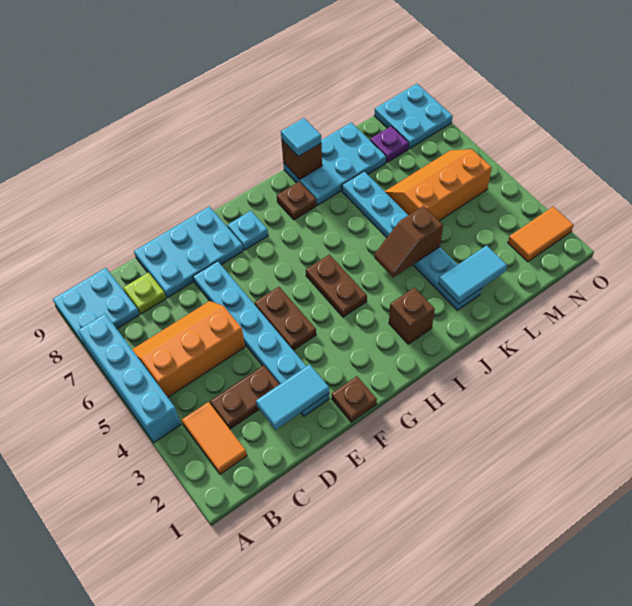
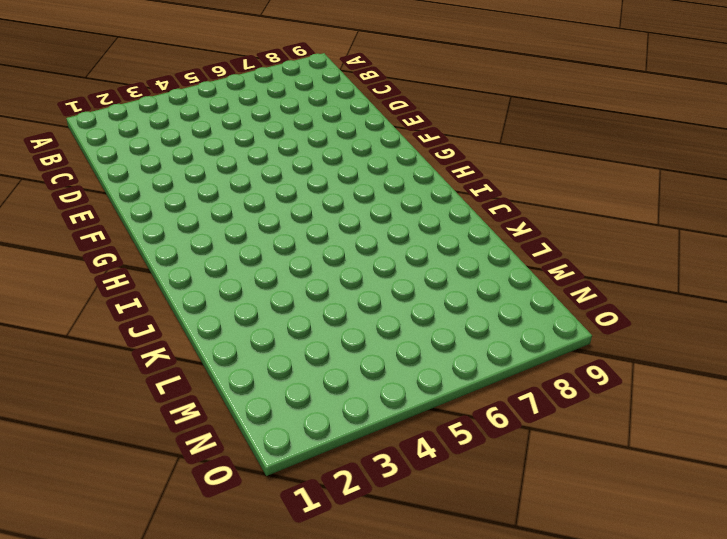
none -> cyan 1x4 brick [78,314,181,442]
none -> cyan 2x2 plate [53,268,139,346]
none -> orange 1x2 tile [182,402,247,474]

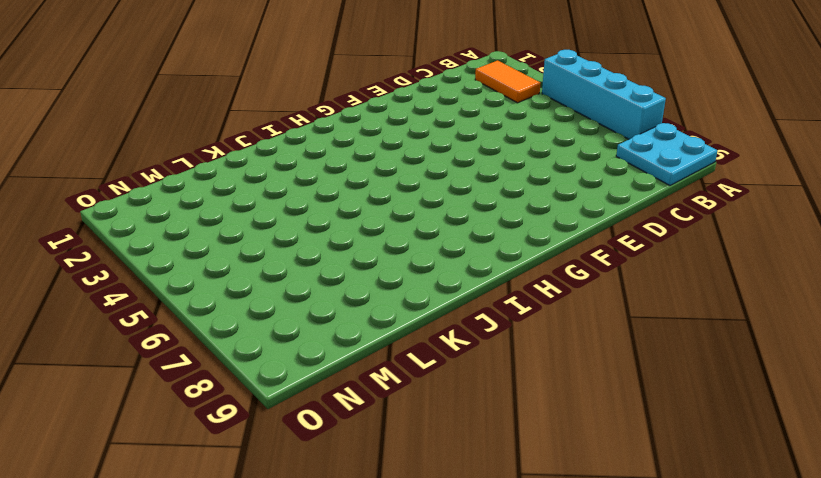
none -> orange 2x3 slope [132,301,245,397]
none -> brown 1x2 plate [210,365,280,429]
none -> lime 1x1 plate [123,272,166,314]

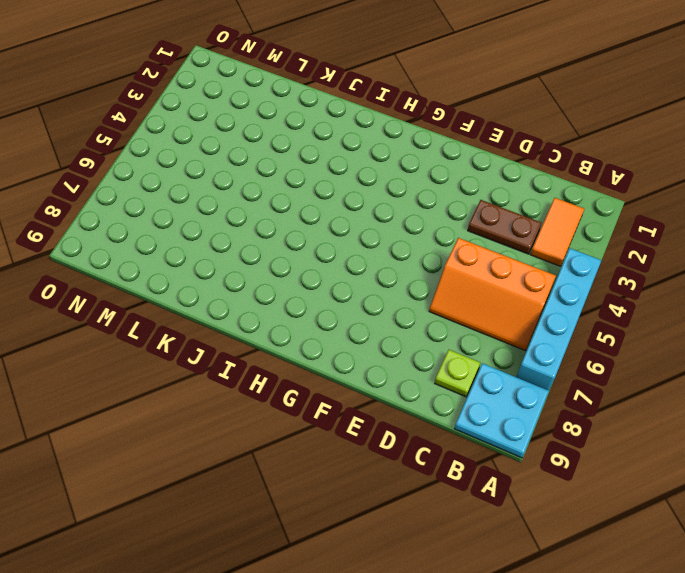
none -> cyan 2x3 plate [134,206,243,297]
none -> cyan 1x6 plate [193,261,329,416]
none -> brown 1x1 plate [332,376,377,422]

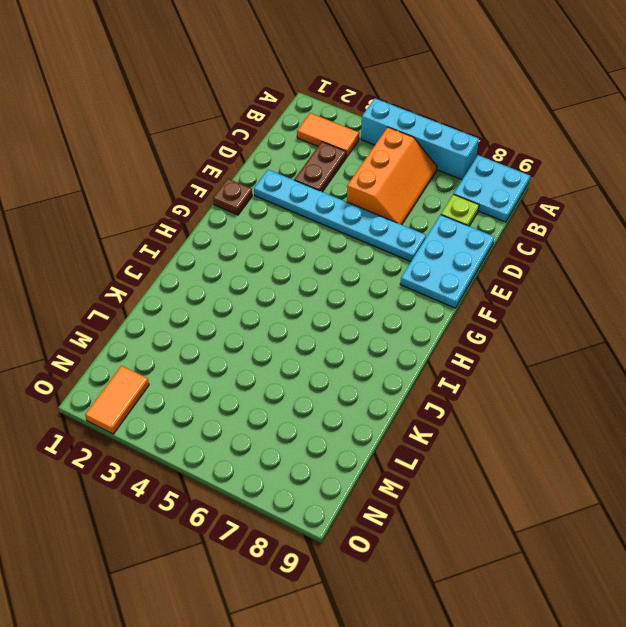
none -> brown 1x2 plate [255,287,316,350]
none -> cyan 1x1 plate [227,211,268,250]
none -> brown 1x2 plate [306,255,367,317]

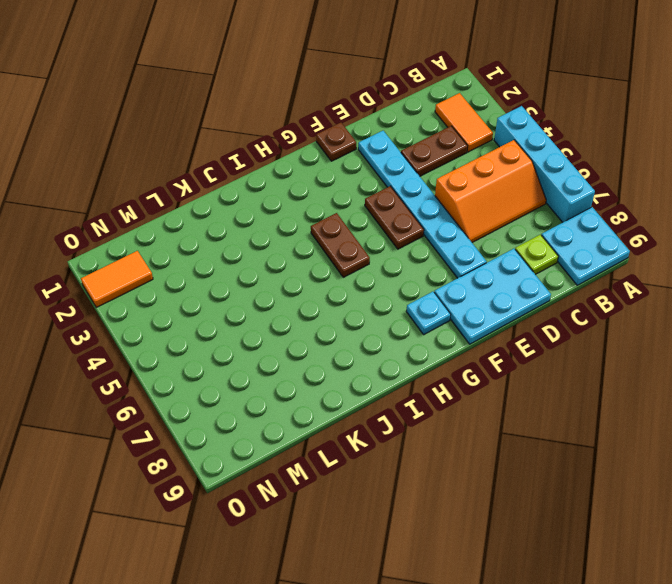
none -> brown 1x1 brick [389,288,435,344]
none -> brown 1x1 plate [277,182,317,220]
none -> cyan 2x3 plate [283,122,386,205]

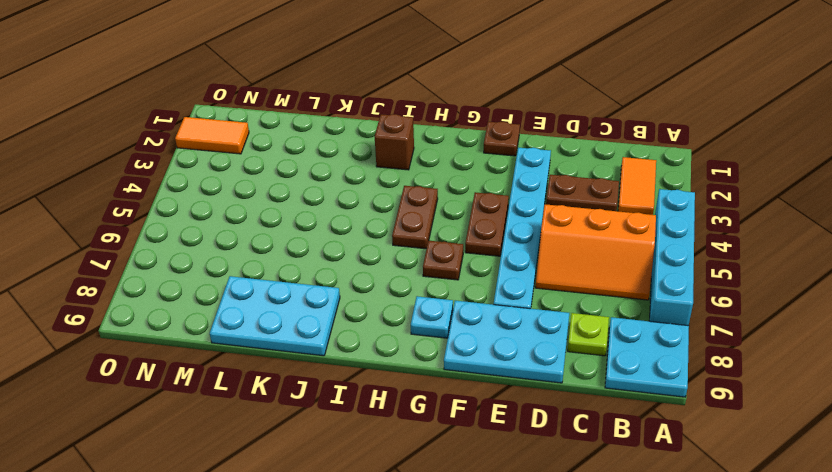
brown 1x1 plate [423,241,463,280] -> brown 1x1 plate moved to [277,182,317,220]
none -> cyan 1x6 plate [342,171,481,310]
none -> orange 2x3 slope [385,149,492,221]
none -> purple 1x1 plate [370,126,409,162]

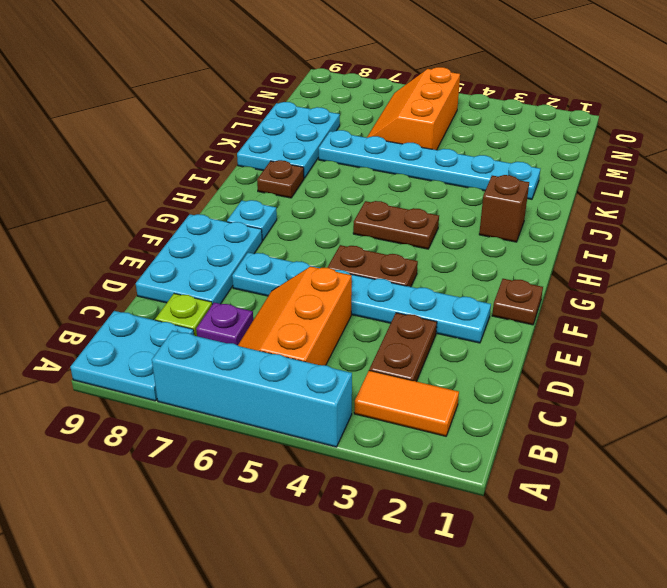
purple 1x1 plate [196,303,253,345] -> purple 1x1 plate moved to [370,126,409,162]
none -> orange 1x2 tile [508,207,574,262]
none -> cyan 2x2 plate [374,84,453,149]
none -> cyan 1x2 tile [256,364,329,430]

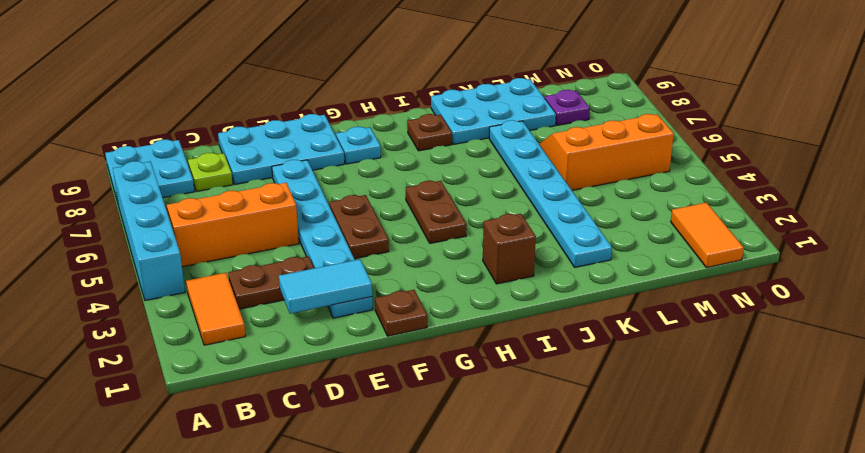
orange 1x2 tile [671,203,744,268] -> orange 1x2 tile turned to [508,207,574,262]
none -> cyan 2x2 plate [374,84,453,149]
none -> brown 1x2 slope [374,206,443,277]
none -> brown 1x1 brick [281,139,322,179]

